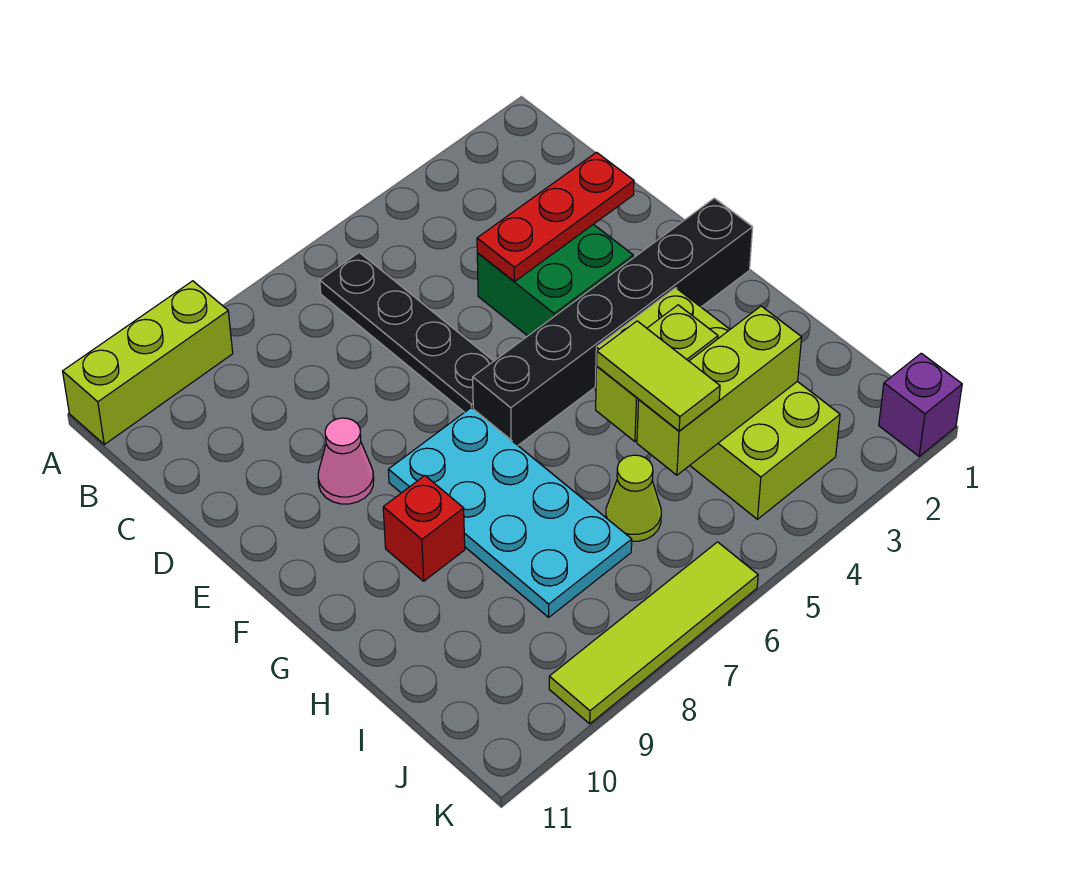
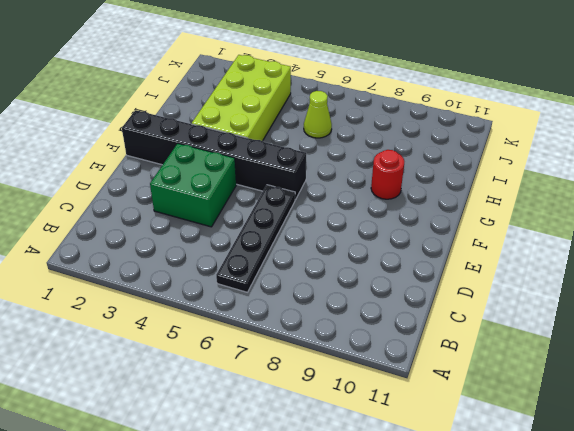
red 1x1 round brick [371,150,404,199] -> red 1x1 brick [383,476,465,581]
none -> lime 1x3 brick [63,281,233,444]
none -> pink 1x1 cone [318,418,374,504]
none -> cyan 2x4 plate [388,408,632,617]

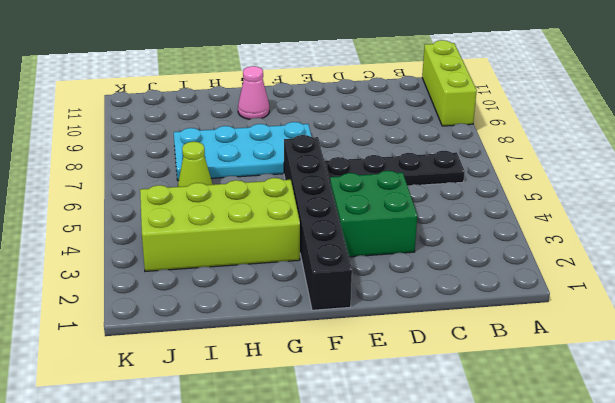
pink 1x1 cone [238,66,269,119] -> pink 1x1 cone moved to [318,418,374,504]
none -> red 1x1 brick [383,476,465,581]
none -> purple 1x1 brick [879,353,962,456]
none -> lime 1x4 tile [549,542,758,724]

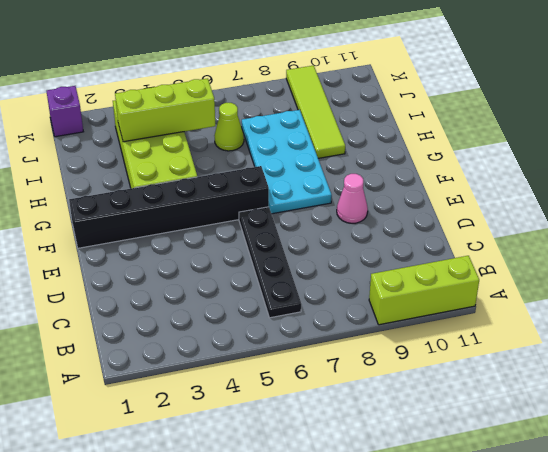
lime 1x4 tile [286,66,345,158] -> lime 1x4 tile turned to [549,542,758,724]
none -> green 2x2 brick [477,224,633,336]
none -> red 1x1 brick [383,476,465,581]
none -> red 1x3 plate [477,152,634,282]

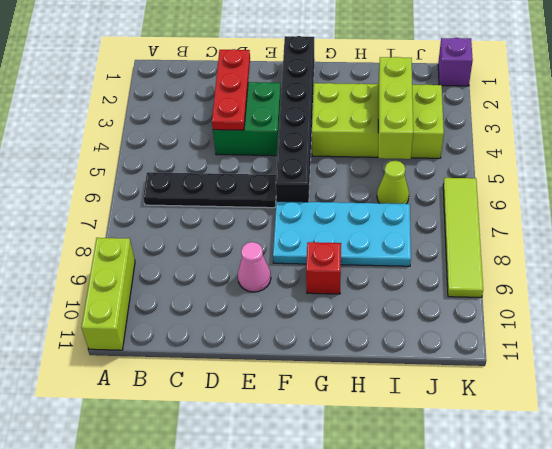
none -> lime 1x2 brick [596,305,718,442]
none -> lime 1x2 tile [597,321,720,431]

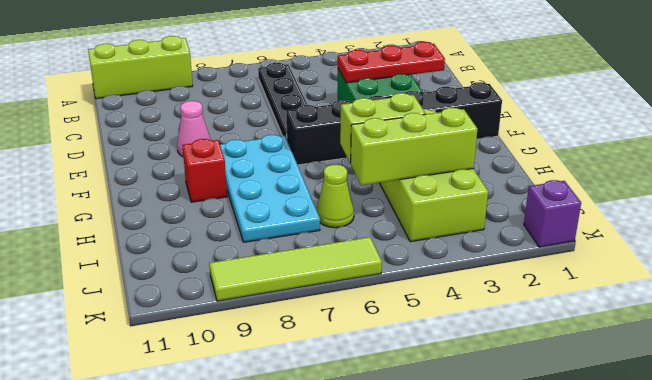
none -> lime 1x2 tile [597,321,720,431]

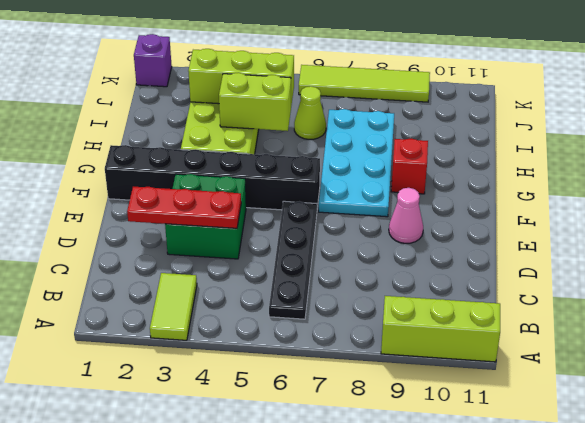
lime 1x2 tile [150,273,197,340] -> lime 1x2 tile moved to [597,321,720,431]

